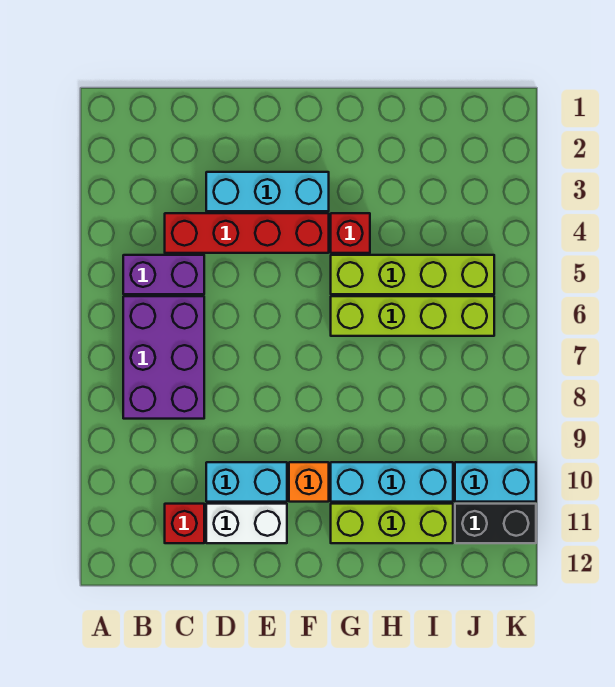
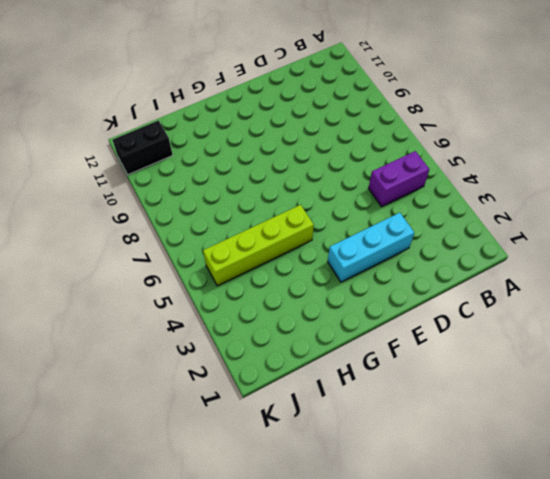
none -> purple 2x3 brick [123,296,204,419]
none -> red 1x4 brick [165,213,329,253]
none -> red 1x1 brick [165,504,204,543]

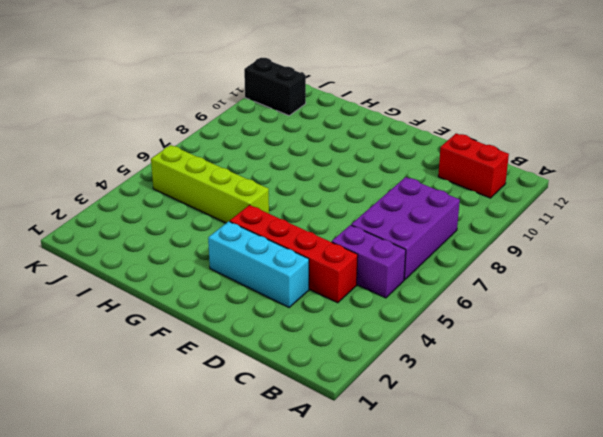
red 1x2 brick [438,133,509,198] -> red 1x1 brick [165,504,204,543]
none -> cyan 1x2 brick [206,462,287,502]
none -> white 1x2 brick [206,504,287,543]
none -> orange 1x1 brick [289,462,329,502]

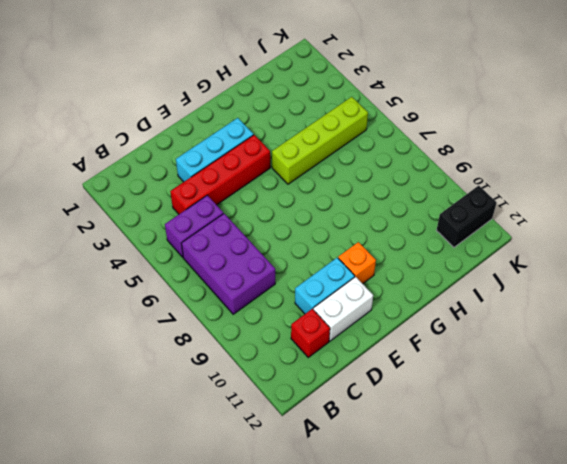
none -> red 1x1 brick [331,213,370,253]
none -> lime 1x4 brick [331,296,494,336]
none -> cyan 1x3 brick [331,462,453,502]

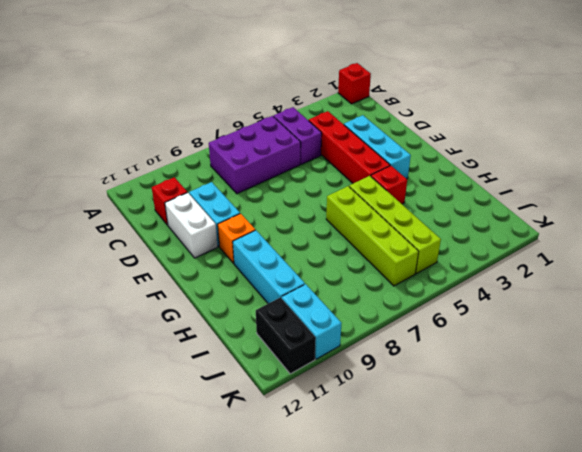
red 1x1 brick [338,63,371,104] -> none
none -> lime 1x3 brick [331,504,453,543]

